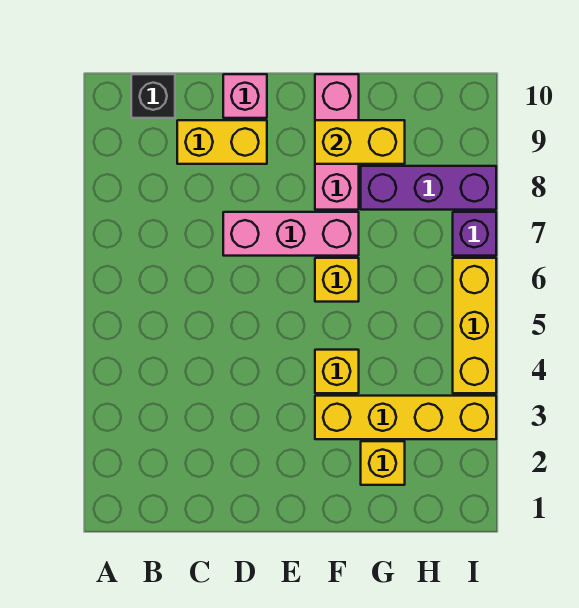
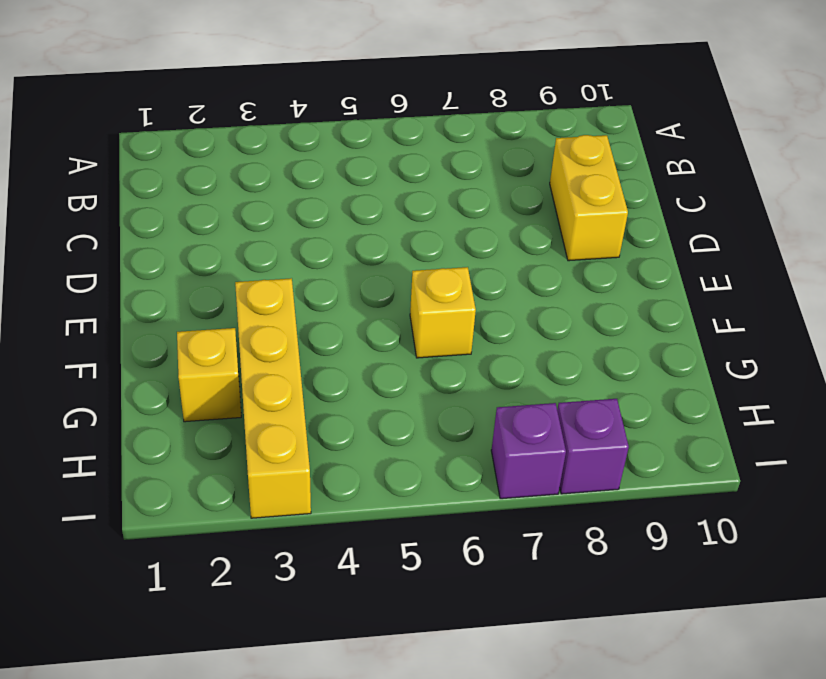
purple 1x1 brick [557,399,629,494] -> purple 1x3 brick [361,166,496,210]
none -> black 1x1 brick [131,74,175,118]
none -> pink 1x3 brick [223,212,359,256]
none -> pink 1x1 brick [223,74,267,118]

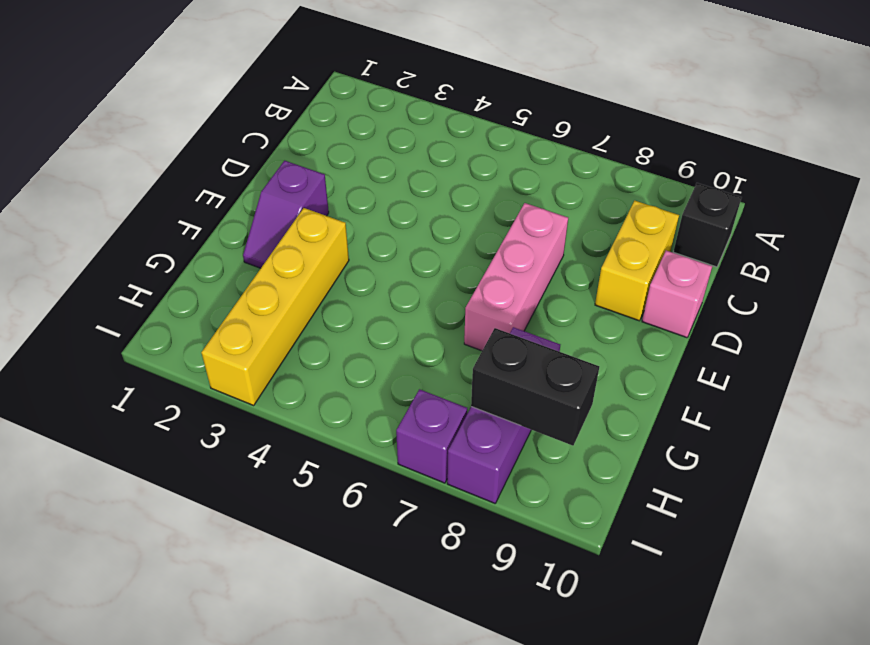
purple 1x2 slope [243,161,329,268] -> none
black 1x2 brick [471,328,599,446] -> none
none -> yellow 1x1 brick [315,350,359,393]
none -> yellow 1x1 brick [315,258,359,302]
none -> pink 1x3 brick [315,74,359,210]

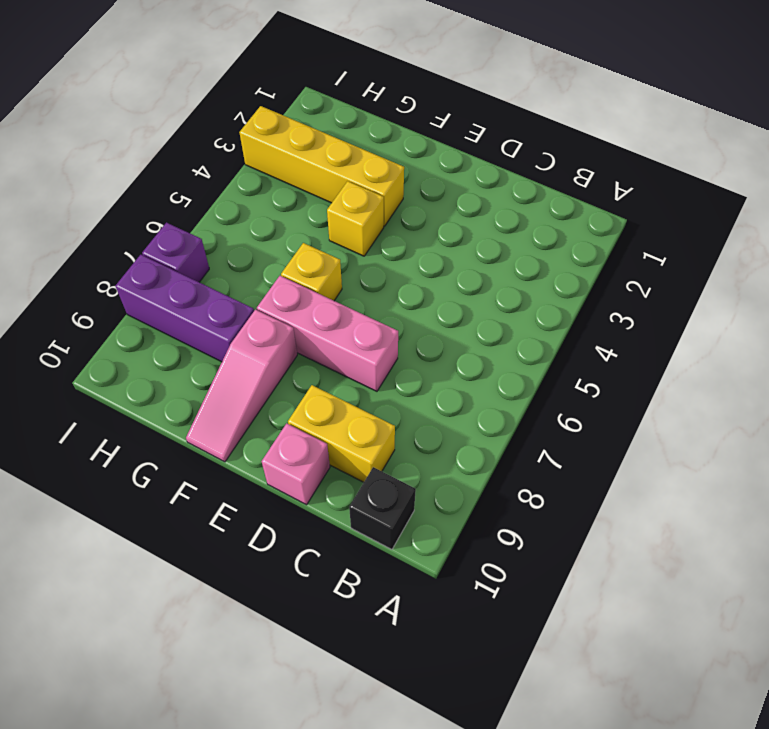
pink 1x3 slope [186,310,297,462] -> pink 1x3 brick [315,74,359,210]
none -> yellow 1x1 brick [361,441,405,485]
none -> yellow 1x3 brick [453,258,496,393]
none -> yellow 1x2 brick [315,120,405,164]

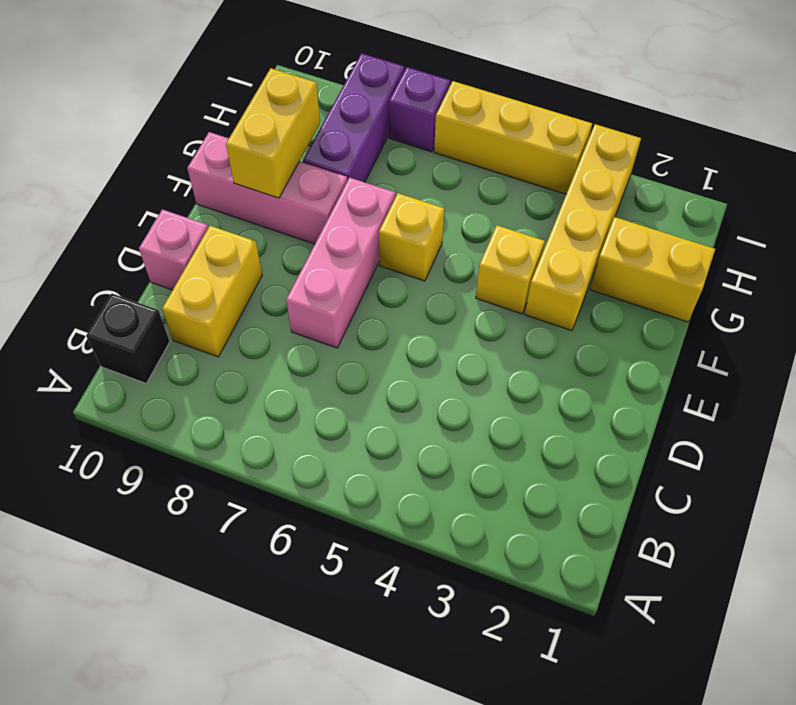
yellow 1x2 brick [590,217,715,322] -> yellow 1x1 brick [361,441,405,485]

